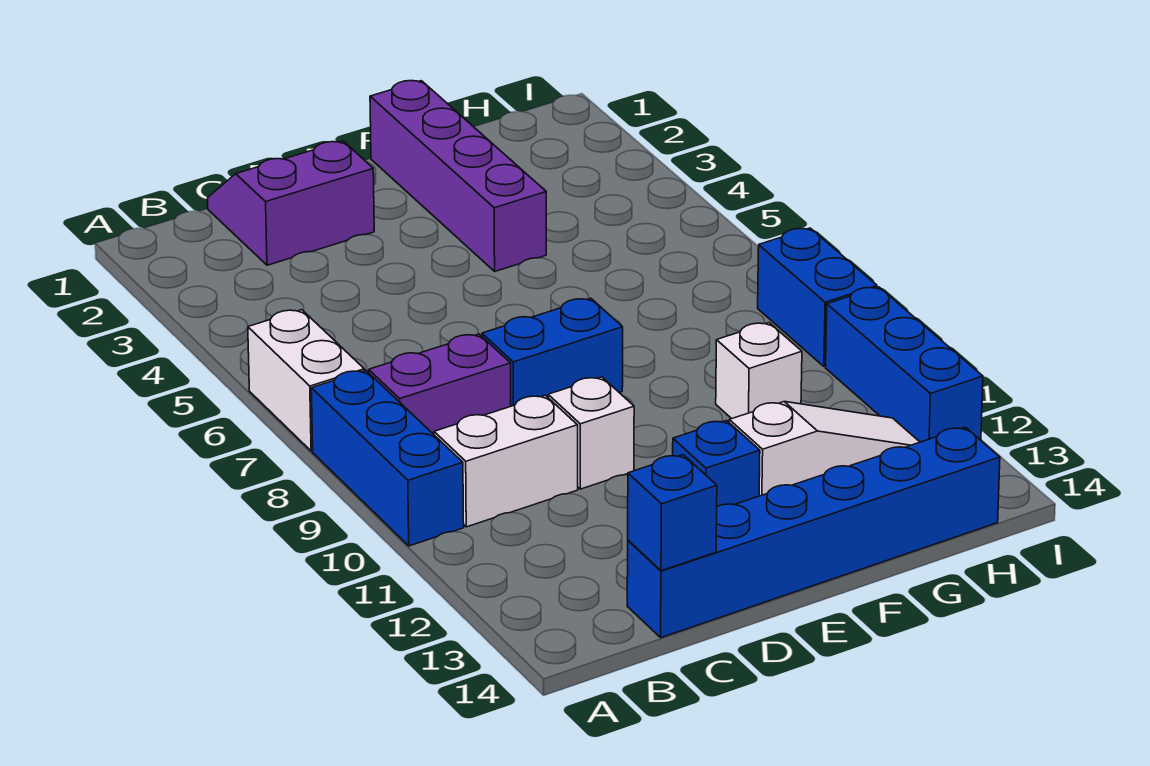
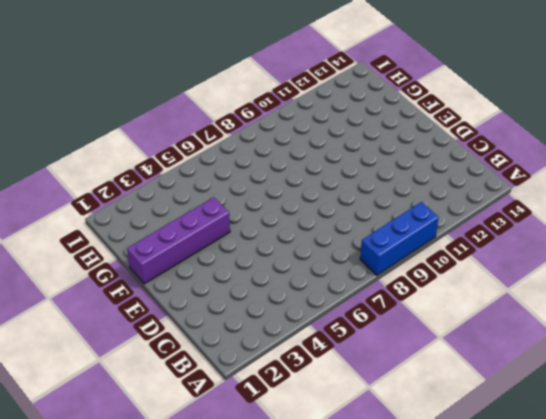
none -> white 1x2 brick [248,310,364,451]
none -> purple 1x2 brick [369,334,511,434]
none -> white 1x2 brick [434,395,578,527]

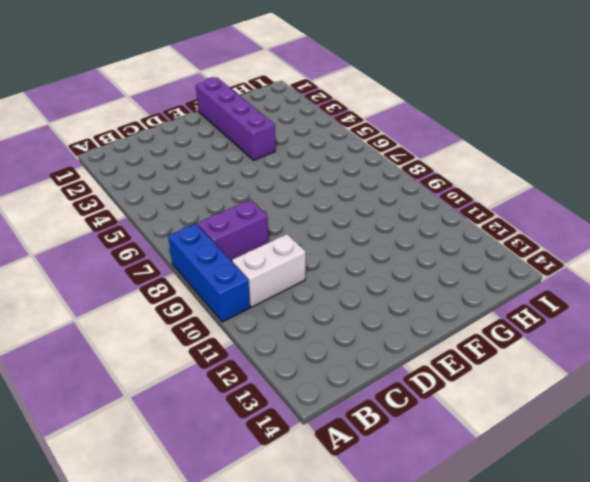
none -> white 1x2 brick [248,310,364,451]
none -> purple 2x2 slope [208,141,374,265]
none -> blue 1x6 brick [627,427,1000,638]

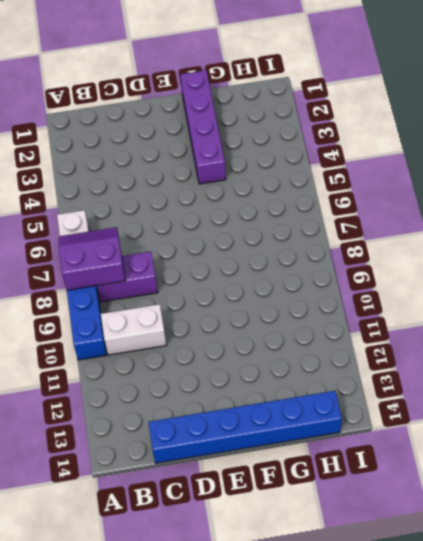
purple 2x2 slope [59,227,125,290] -> purple 2x2 slope moved to [208,141,374,265]
none -> blue 1x2 brick [482,298,623,406]
none -> white 1x1 brick [548,377,634,489]
none -> blue 1x1 brick [673,421,760,506]

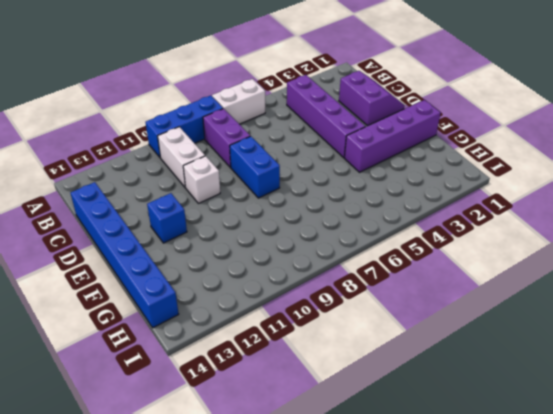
purple 1x4 brick [287,75,365,158] -> none
none -> white 1x3 slope [729,402,919,496]
none -> white 1x1 brick [716,323,802,419]
none -> blue 1x2 brick [758,228,877,367]

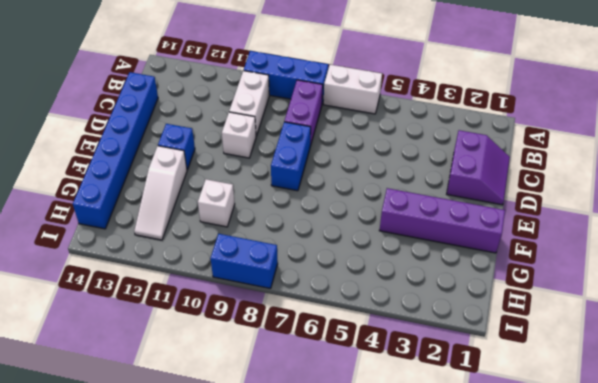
none -> blue 1x3 brick [826,287,983,442]
none -> blue 1x1 brick [628,455,717,571]

